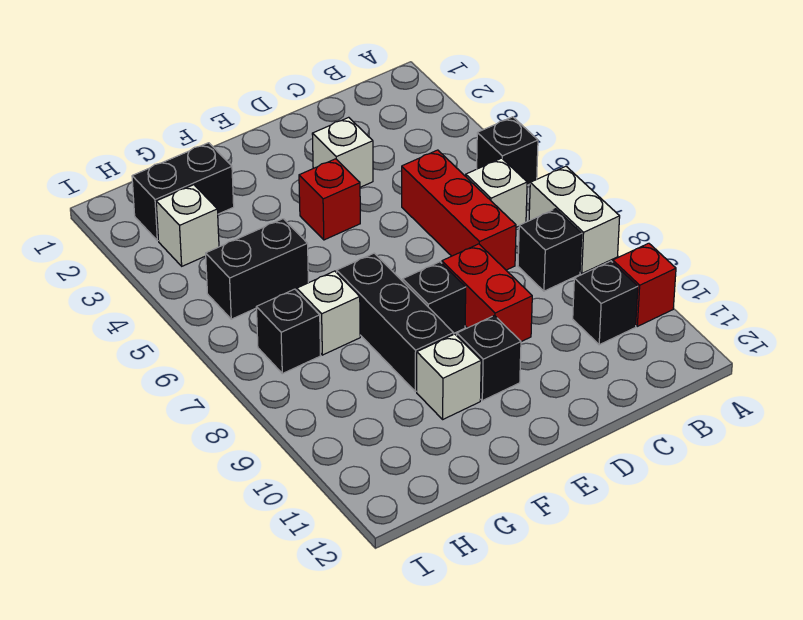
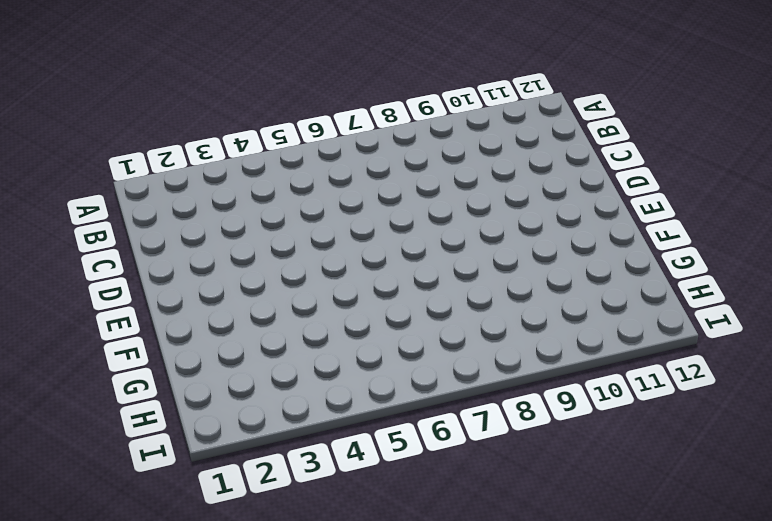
none -> black 1x1 brick [477,117,538,185]
none -> white 1x2 brick [529,166,620,273]
none -> red 1x1 brick [613,243,676,326]

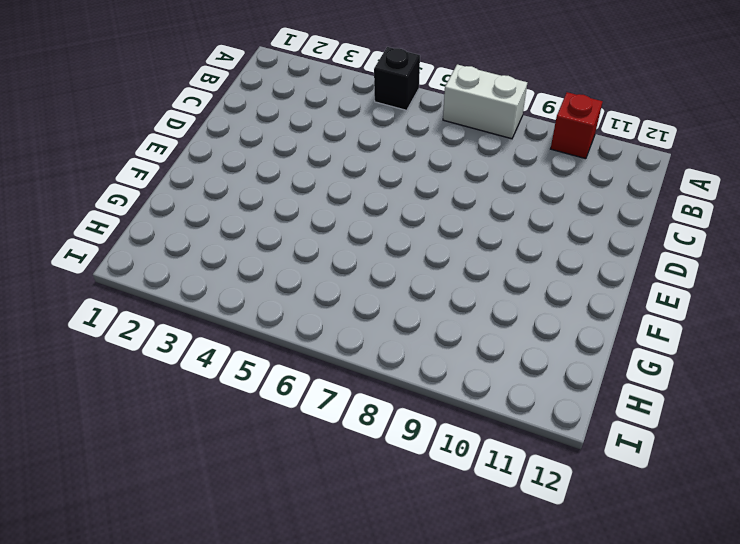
none -> white 1x1 brick [466,158,527,227]
none -> black 1x1 brick [518,209,582,291]
none -> black 1x1 brick [573,261,638,345]

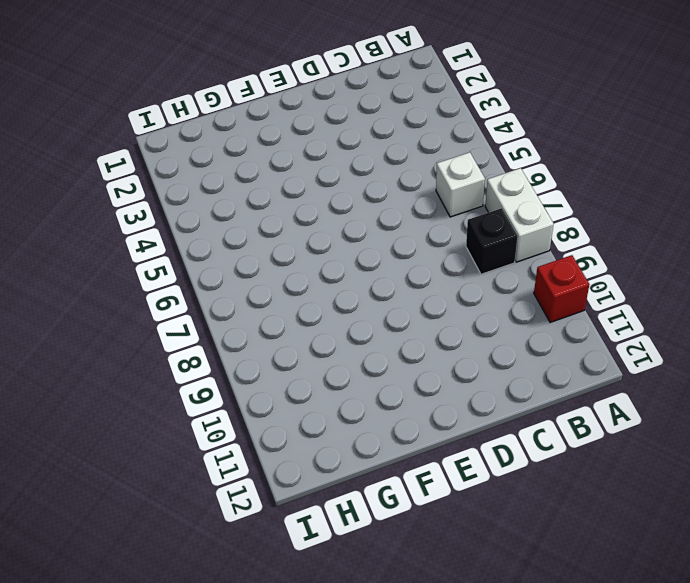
none -> black 1x1 brick [477,117,538,185]
none -> black 1x1 brick [573,261,638,345]
none -> red 1x3 brick [402,150,516,270]

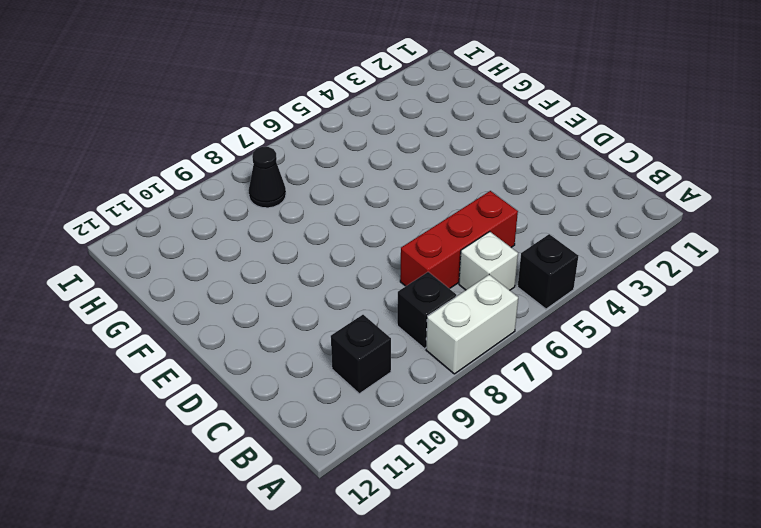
black 1x1 cone [248,147,286,208] -> none
none -> red 1x1 brick [613,243,676,326]
none -> white 1x1 brick [312,117,373,187]
none -> red 1x2 brick [442,244,532,342]

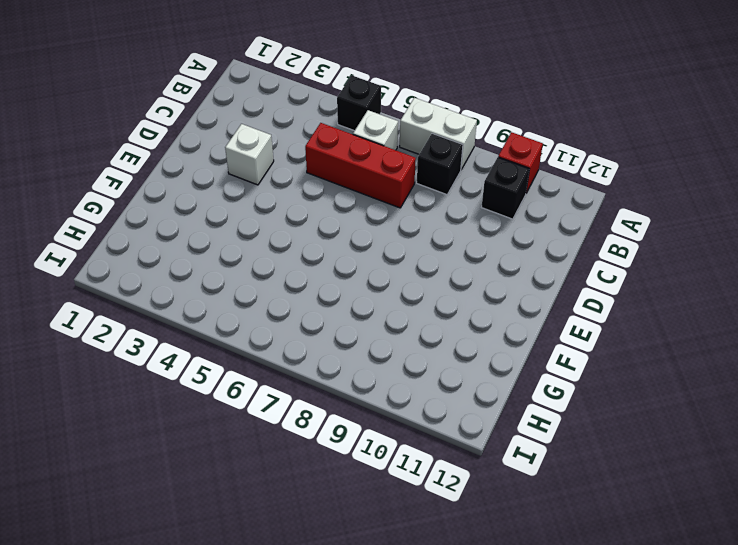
none -> red 1x2 brick [442,244,532,342]
none -> red 1x1 brick [299,159,360,240]
none -> black 1x1 brick [403,262,466,333]

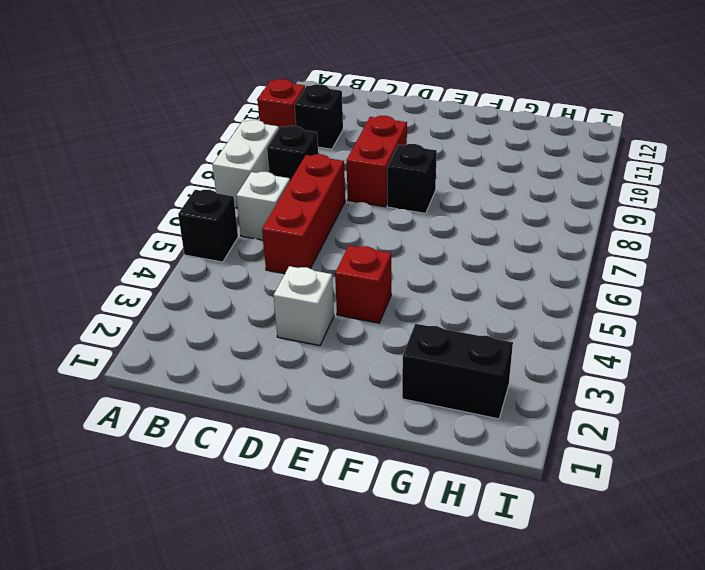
none -> black 1x1 brick [456,316,521,401]
none -> black 1x3 brick [337,253,454,392]
none -> white 1x1 brick [417,334,481,419]

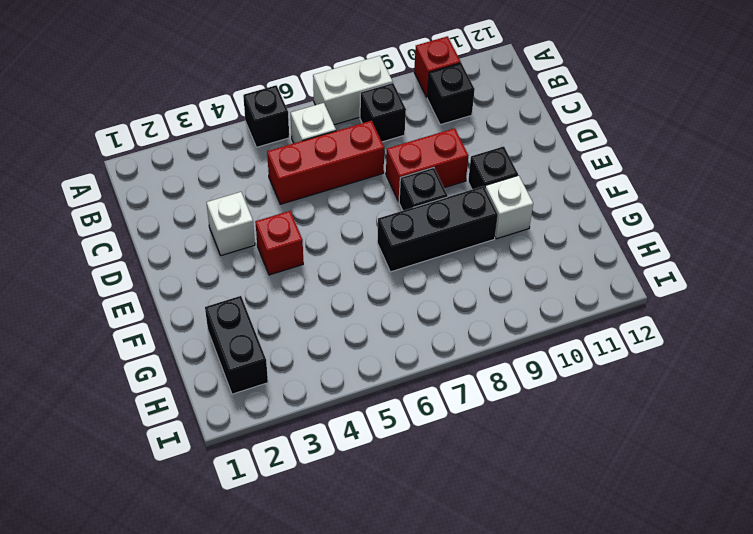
none -> black 1x2 brick [206,219,308,319]
none -> white 1x1 brick [297,271,360,355]
none -> white 1x1 brick [156,185,219,266]

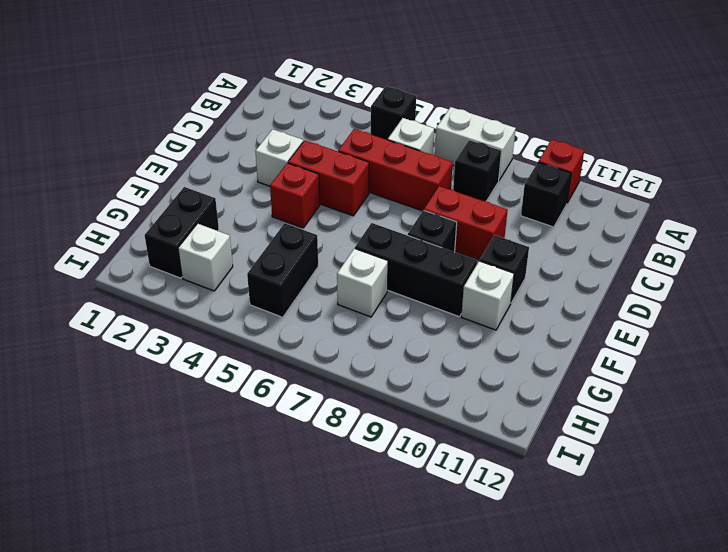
red 1x2 brick [288,140,369,216] -> none
none -> black 1x1 brick [256,289,321,374]

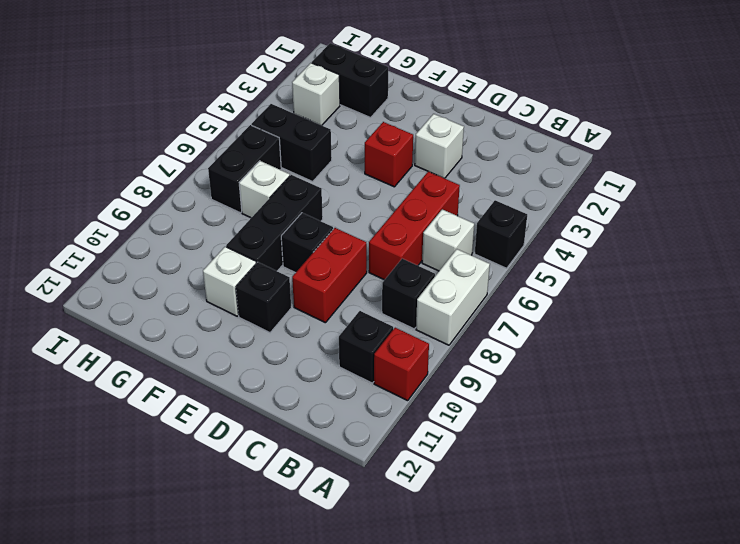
black 1x2 brick [208,125,281,213] -> black 1x1 brick [256,289,321,374]

